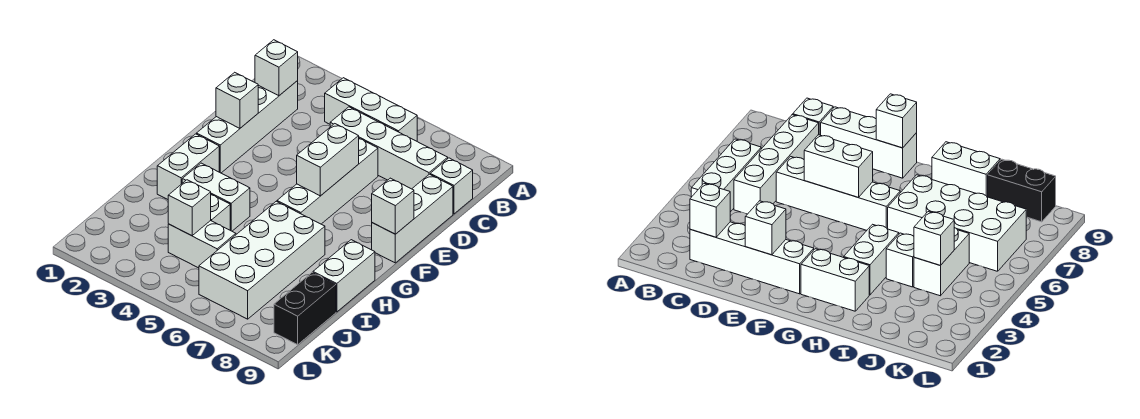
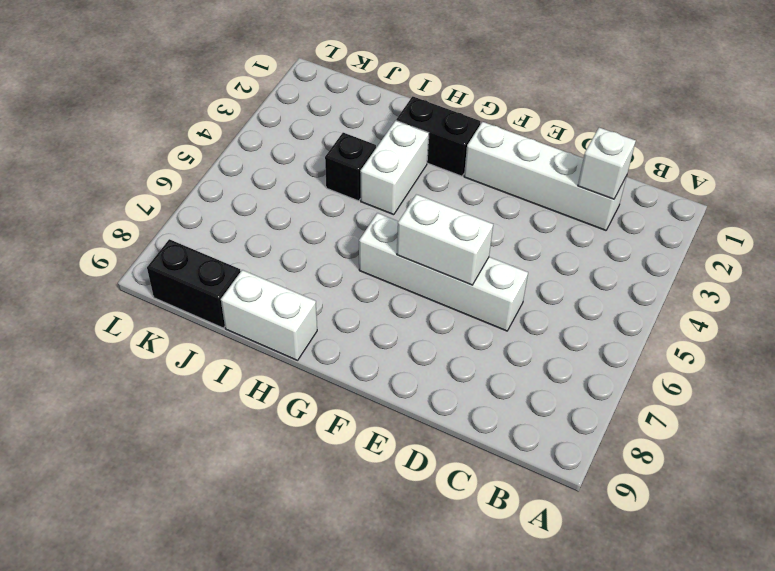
black 1x2 brick [396,96,480,176] -> white 1x2 brick [157,134,219,199]
black 1x1 brick [325,133,376,201] -> white 1x1 brick [211,195,230,230]
none -> white 1x3 brick [325,78,417,141]
none -> white 1x4 brick [330,107,448,189]
none -> white 1x1 brick [430,158,473,214]

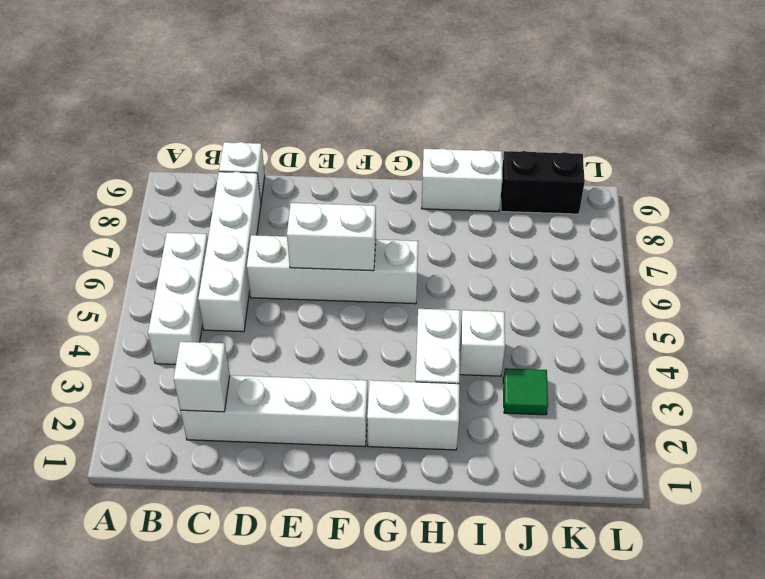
green 1x1 tile [503,368,548,415] -> none
none -> white 1x3 brick [372,174,453,263]
none -> white 2x4 brick [199,201,325,319]
none -> white 1x2 brick [168,221,236,268]

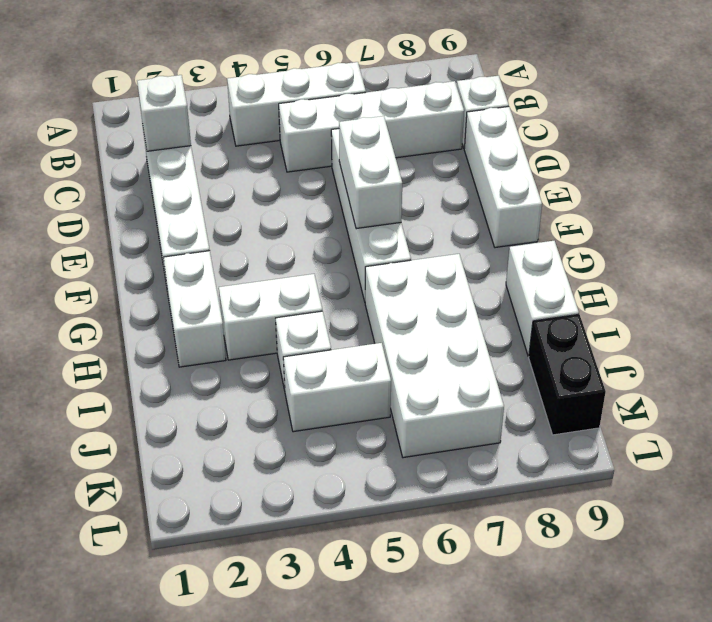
none -> white 1x1 brick [216,72,258,128]
none -> white 1x1 brick [372,178,414,234]
none -> white 1x1 brick [168,180,211,236]

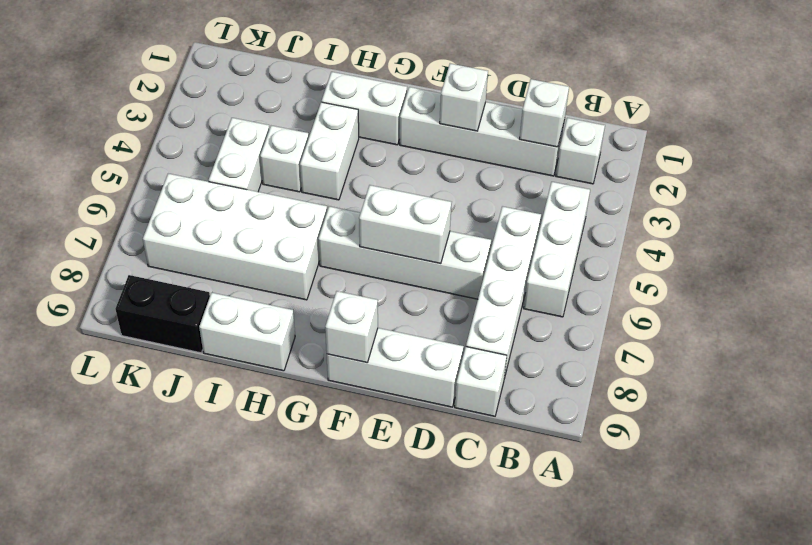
white 1x1 brick [556,118,605,184] -> white 1x1 brick moved to [168,180,211,236]

